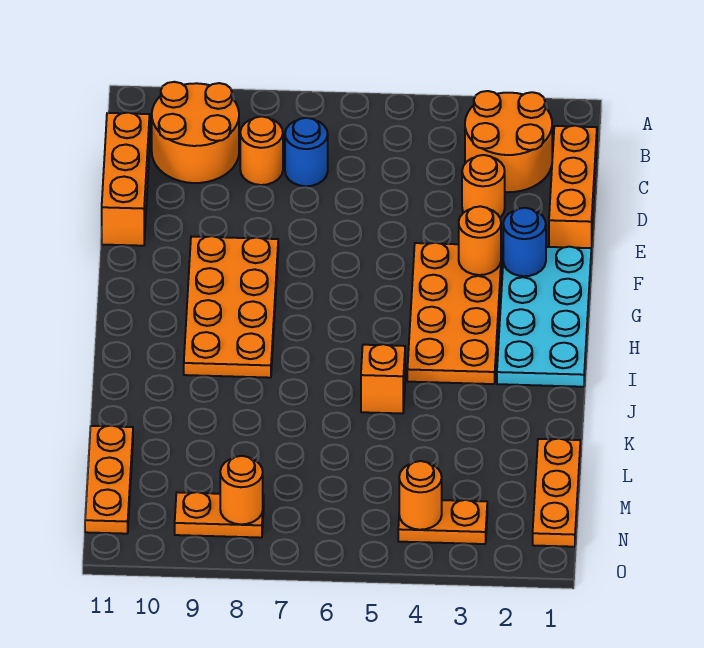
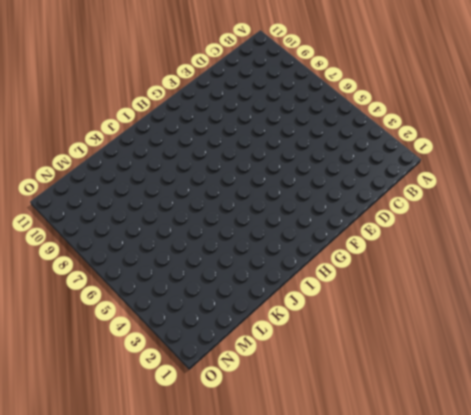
none -> orange 2x2 round brick [465,91,552,192]
none -> orange 2x2 round brick [152,82,239,183]
none -> orange 1x3 brick [549,126,597,258]

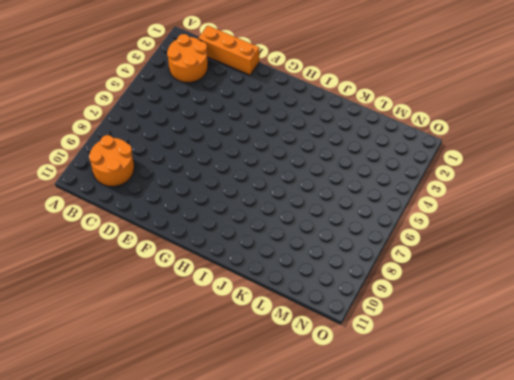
none -> blue 1x1 round brick [285,118,328,186]
none -> orange 1x1 round brick [240,116,283,185]
none -> orange 1x3 brick [102,113,150,246]

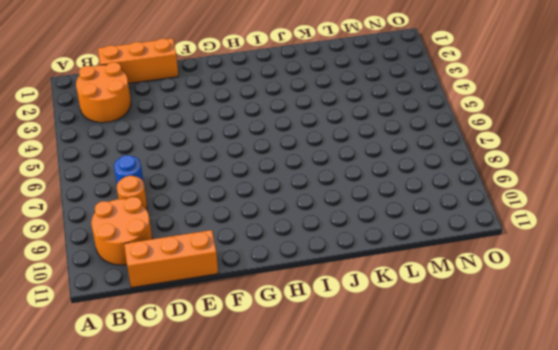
none -> orange 1x1 round brick [462,155,505,217]
none -> cyan 2x4 plate [497,247,591,387]
none -> orange 2x4 plate [407,243,502,384]

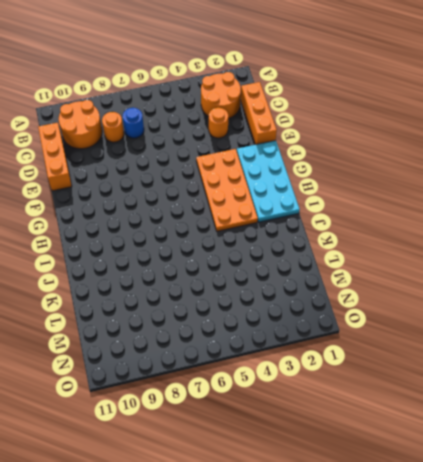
none -> orange 2x4 plate [184,236,278,378]
none -> orange 1x1 brick [361,344,405,413]
none -> orange 1x3 plate [533,439,581,547]

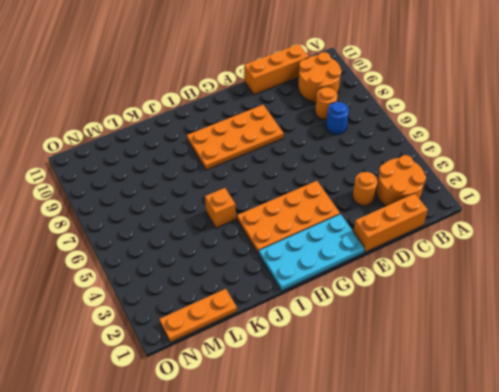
none -> orange 1x3 plate [85,426,133,534]
none -> orange 1x2 plate [398,500,487,544]
none -> orange 1x2 plate [175,492,264,538]

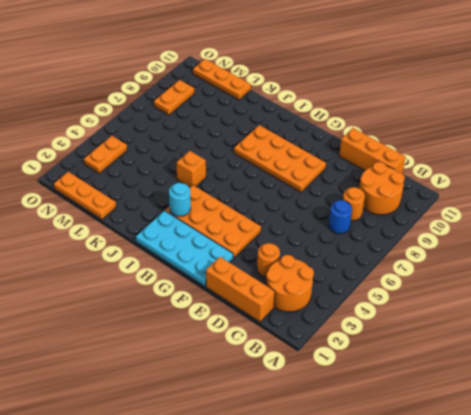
cyan 1x1 round brick [169,183,191,216] -> none
none -> blue 1x1 round brick [503,208,546,276]
none -> orange 1x1 round brick [459,206,501,275]
none -> orange 1x1 round brick [399,461,442,530]

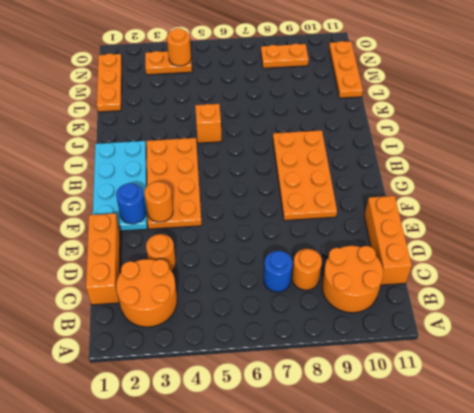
none -> orange 1x1 round brick [220,456,263,524]

